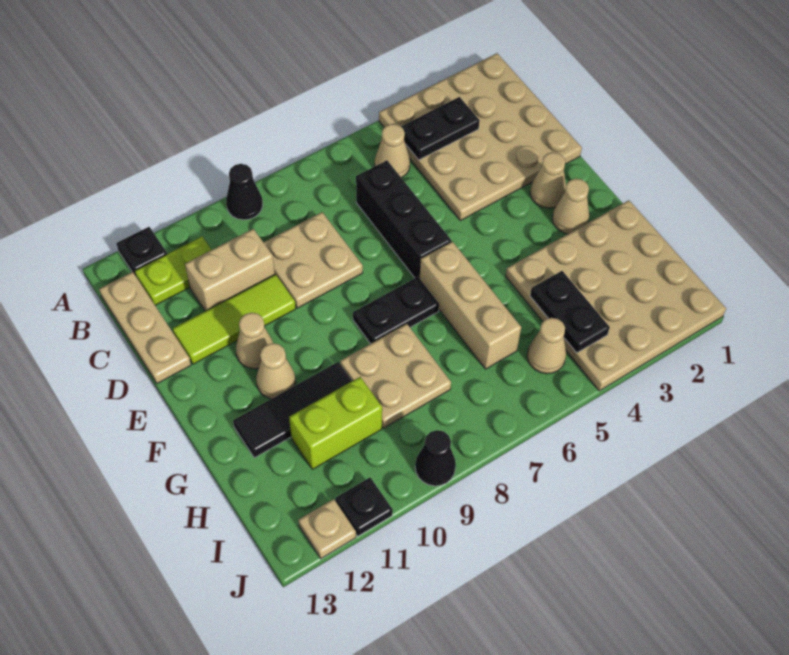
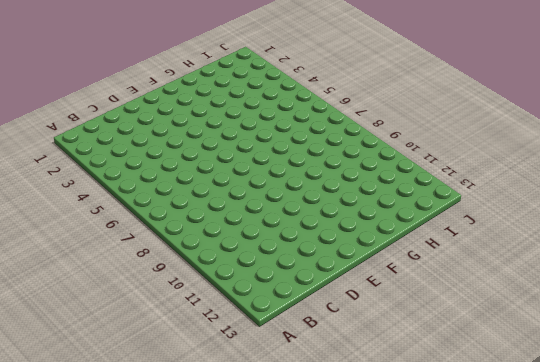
none -> tan 4x4 plate [379,53,582,221]
none -> black 1x1 cone [226,164,263,220]
none -> black 1x1 plate [116,227,167,276]

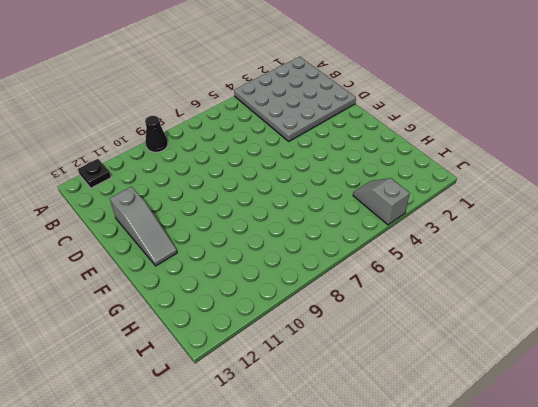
grey 4x4 plate [234,57,356,141] -> tan 4x4 plate [379,53,582,221]
grey 1x3 slope [110,187,177,266] -> lime 1x3 tile [173,274,296,364]
grey 1x2 slope [353,178,410,225] -> tan 4x4 plate [506,200,726,391]
none -> tan 1x1 cone [375,124,410,178]
none -> lime 1x2 plate [135,237,211,305]
none -> tan 1x3 plate [99,272,191,383]

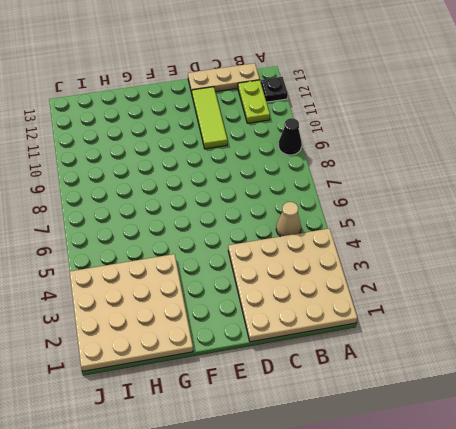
none -> black 1x3 brick [356,160,451,278]
none -> tan 2x2 plate [263,212,363,308]
none -> tan 1x2 brick [185,229,275,311]

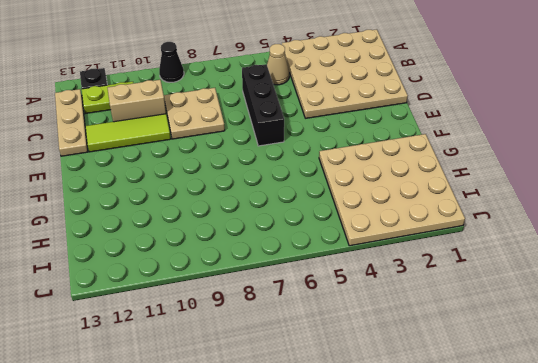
none -> tan 1x1 cone [530,152,566,208]
none -> tan 1x1 cone [236,313,273,369]
none -> tan 1x1 cone [552,179,589,234]

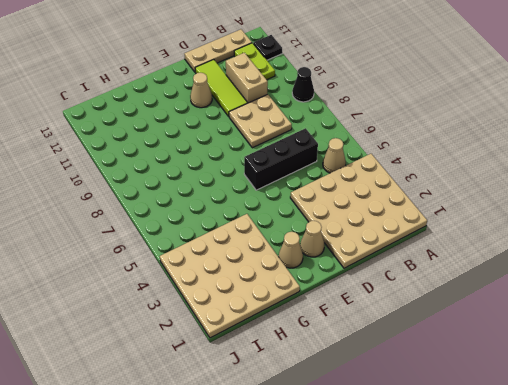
none -> tan 1x3 brick [420,242,521,369]
none -> black 1x2 plate [353,277,439,344]
none -> tan 1x1 cone [256,343,296,399]

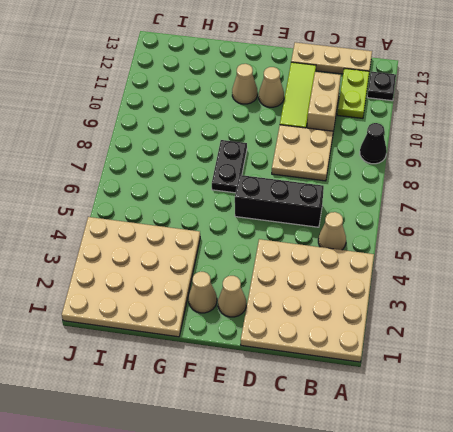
none -> tan 1x3 brick [420,242,521,369]
none -> tan 2x2 plate [340,324,451,428]
none -> black 1x3 tile [233,362,352,458]

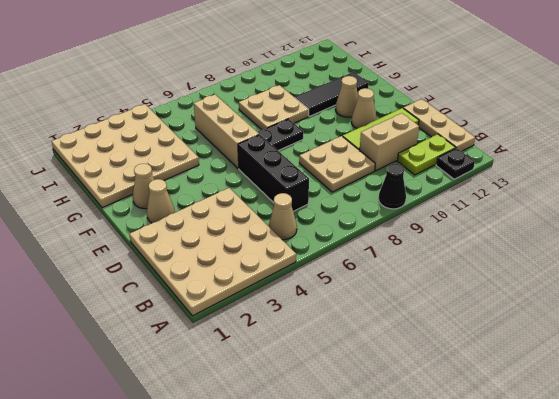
none -> lime 1x2 brick [289,377,382,469]
none -> tan 1x1 cone [527,318,566,374]
none -> black 1x1 cone [415,430,456,486]

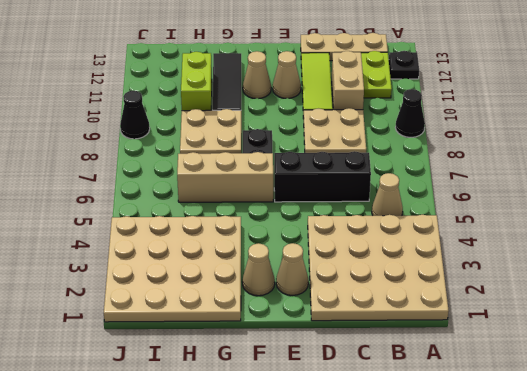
none -> tan 1x1 cone [527,318,566,374]
none -> black 1x1 plate [336,478,393,536]
none -> tan 1x1 plate [298,499,356,559]

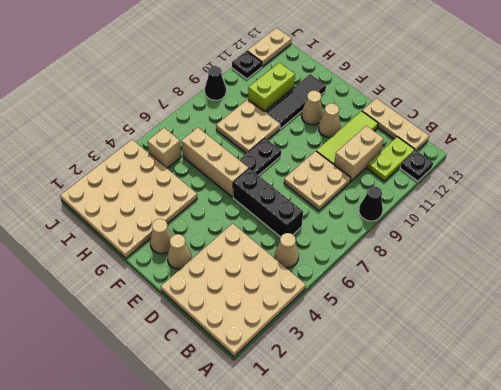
tan 1x1 brick [147,128,181,168] -> tan 1x1 cone [527,318,566,374]
tan 1x2 plate [247,28,292,67] -> tan 1x1 plate [298,499,356,559]
none -> black 1x2 plate [401,97,480,160]
none -> black 1x2 plate [530,271,610,353]

